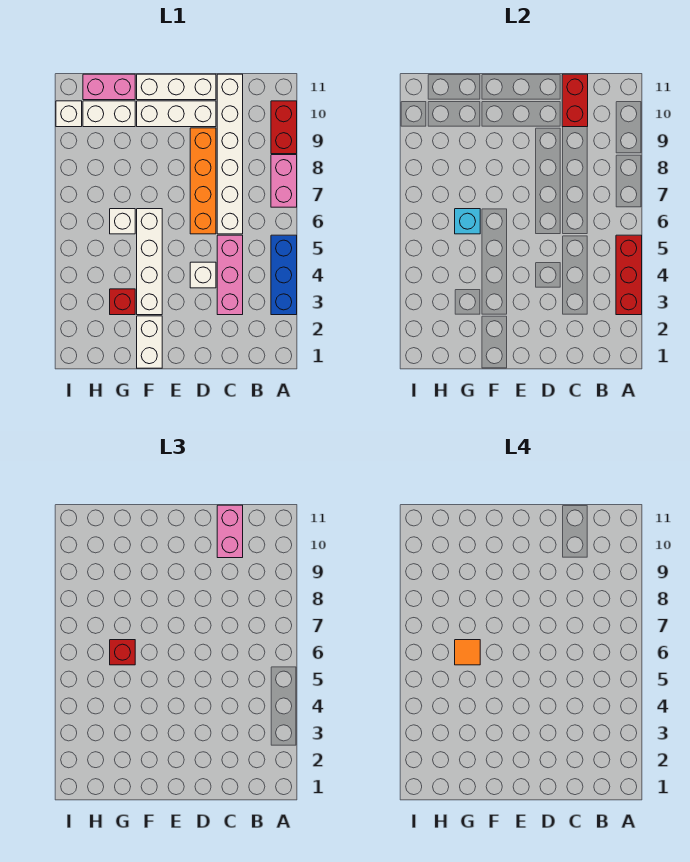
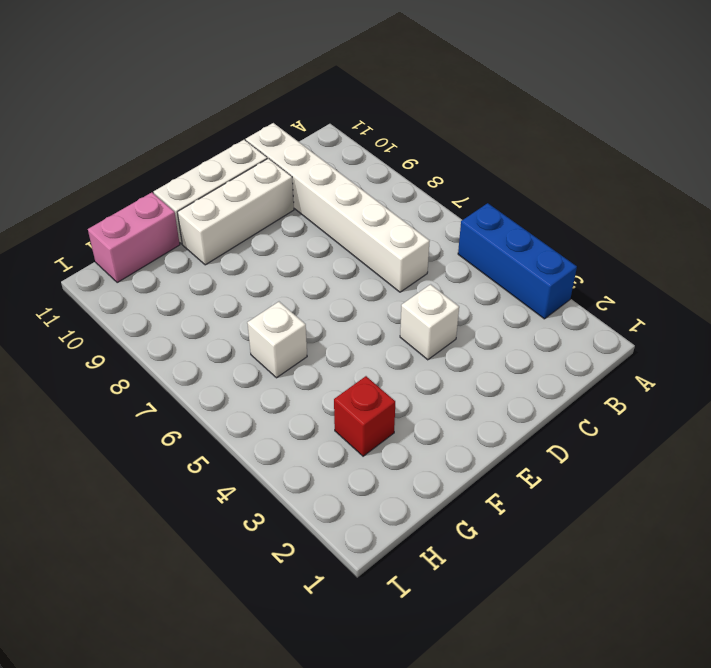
none -> pink 1x2 brick [271,155,297,207]
none -> red 1x2 brick [271,101,297,154]
none -> pink 1x3 brick [217,235,243,315]

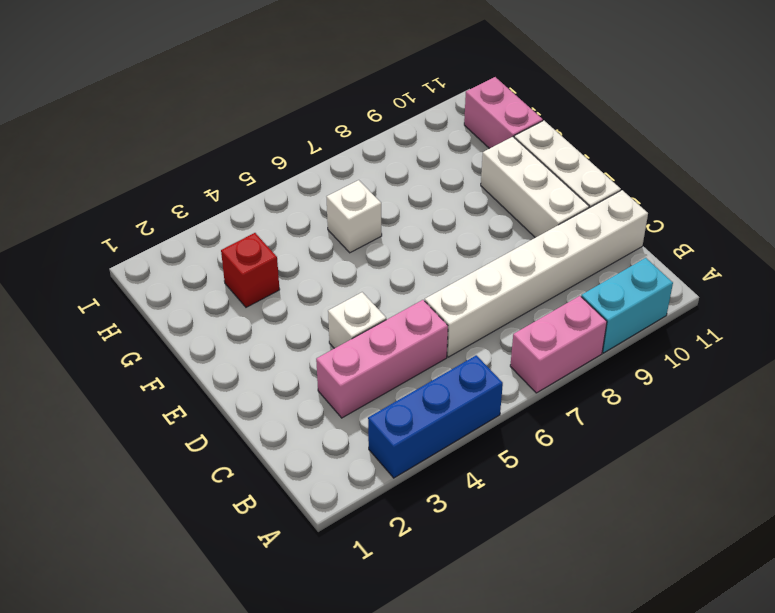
cyan 1x2 brick [581,258,673,353] -> red 1x2 brick [271,101,297,154]
none -> orange 1x4 brick [190,128,216,234]
none -> white 1x2 brick [137,316,162,368]
none -> white 1x4 brick [137,209,162,315]

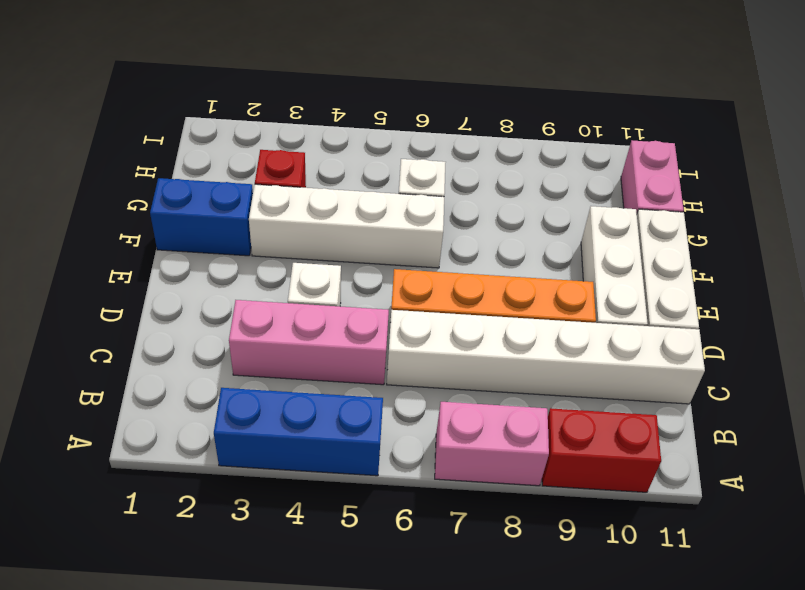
blue 1x2 brick [150,178,253,256] -> white 1x2 brick [137,316,162,368]
none -> white 1x2 brick [83,101,135,127]
none -> white 1x1 brick [56,101,82,127]
none -> red 1x3 brick [616,235,642,315]

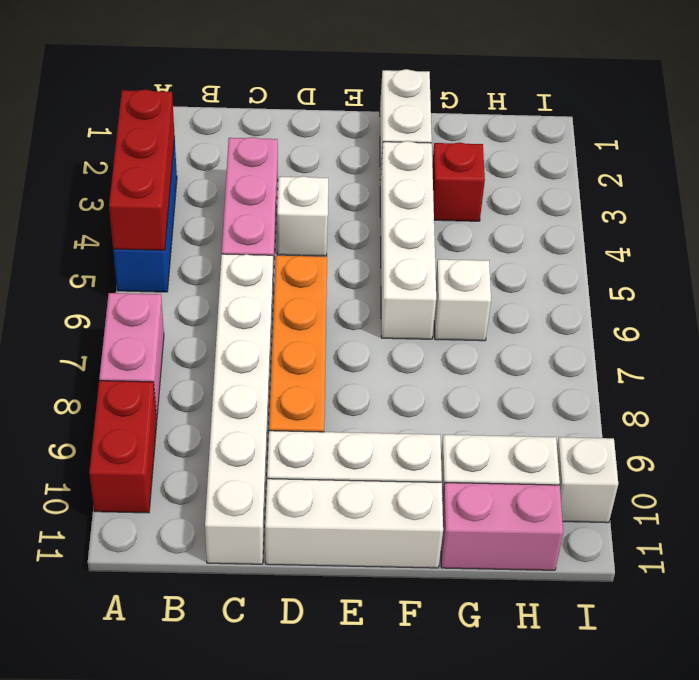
none -> red 1x2 brick [562,74,588,127]
none -> cyan 1x1 brick [455,209,480,234]
none -> pink 1x2 brick [217,505,243,558]

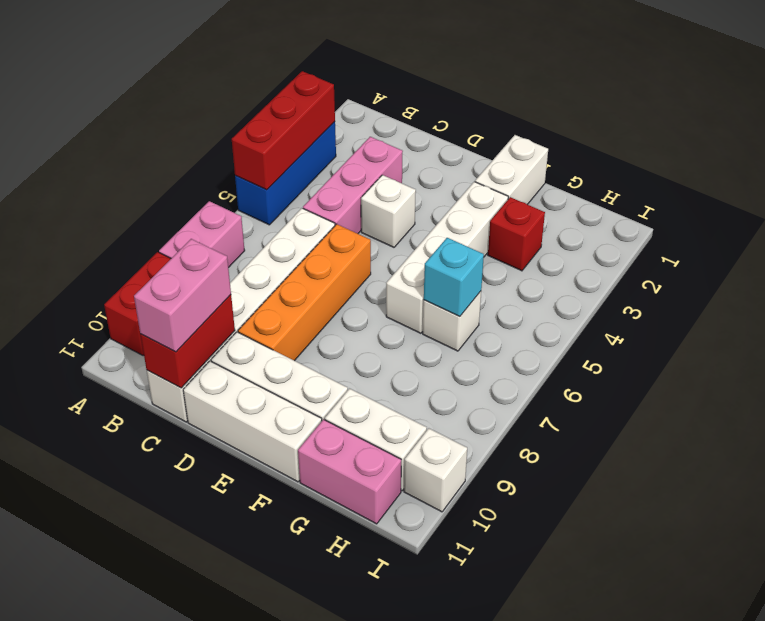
none -> red 1x1 brick [110,640,135,665]
none -> orange 1x1 tile [455,640,480,665]

